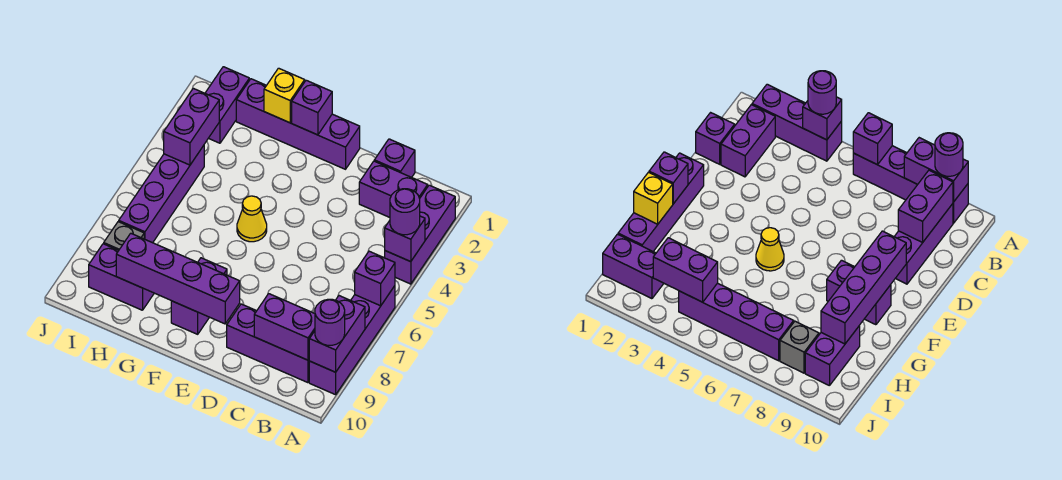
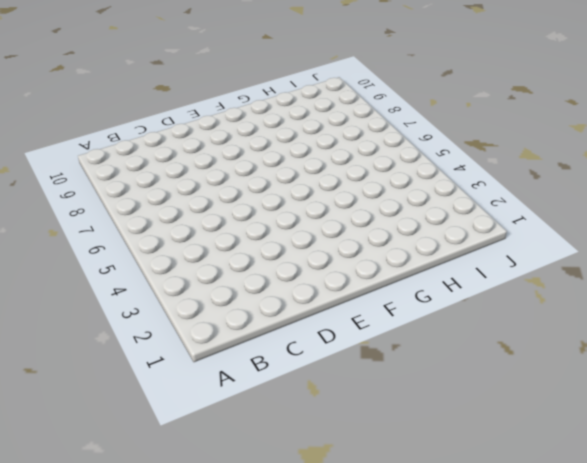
none -> purple 1x3 brick [385,185,455,284]
none -> purple 1x4 brick [309,286,395,395]
none -> purple 1x2 brick [359,161,428,217]

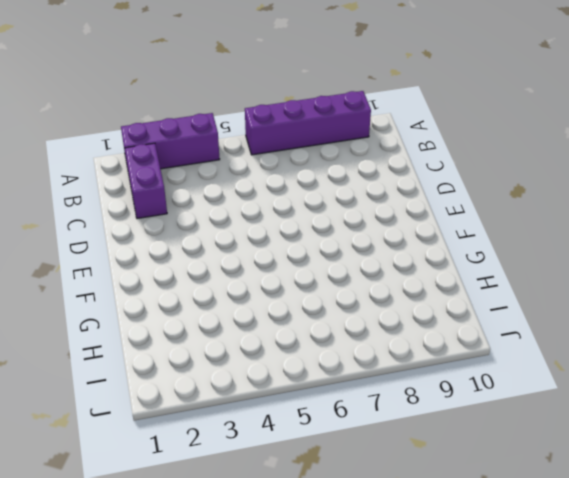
none -> purple 1x3 brick [227,304,309,383]
none -> purple 1x1 brick [374,139,415,177]
none -> purple 1x4 brick [236,79,360,169]

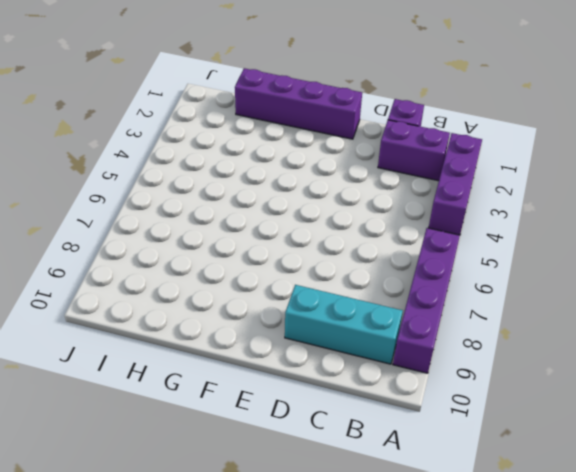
cyan 1x3 brick [285,285,403,364] -> purple 1x3 brick [227,304,309,383]
none -> yellow 1x1 cone [237,196,267,242]
none -> purple 1x2 brick [171,258,227,334]
none -> purple 1x2 brick [89,244,154,310]

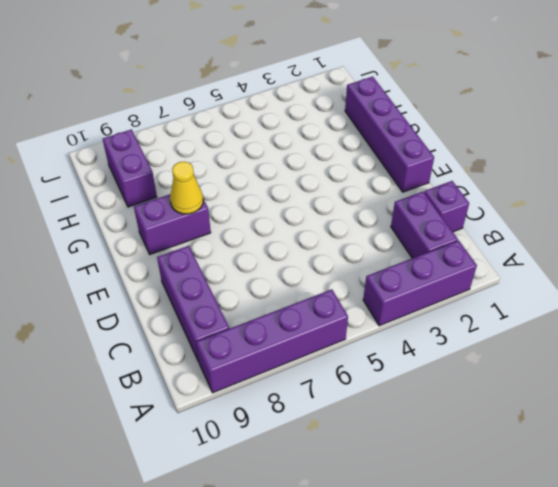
yellow 1x1 cone [170,162,203,214] -> yellow 1x1 cone moved to [237,196,267,242]
none -> purple 1x2 brick [205,67,249,143]
none -> purple 1x4 brick [119,146,204,243]
none -> grey 1x1 brick [104,222,144,250]

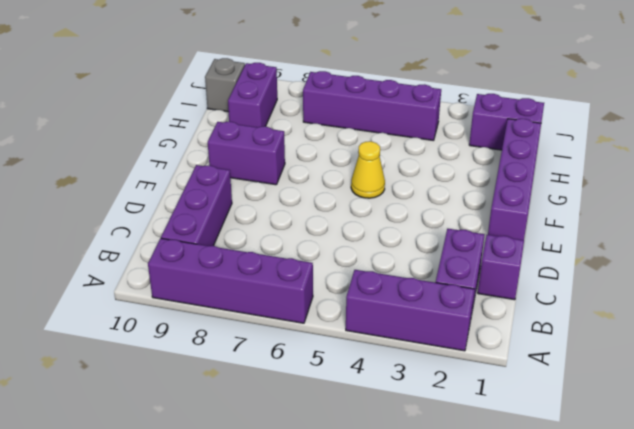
grey 1x1 brick [205,58,245,112] -> grey 1x1 brick moved to [104,222,144,250]
none -> purple 1x1 brick [385,216,425,262]
none -> purple 1x1 brick [355,251,395,306]
none -> purple 1x2 brick [309,296,365,372]

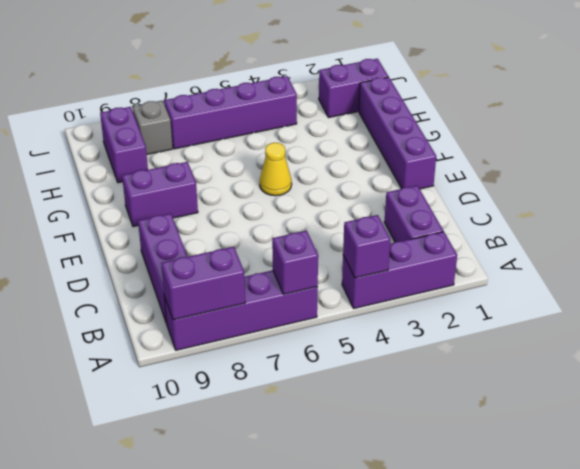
none -> purple 1x1 brick [374,139,415,177]
none -> purple 1x2 brick [254,294,315,360]
none -> purple 1x4 brick [116,233,240,324]

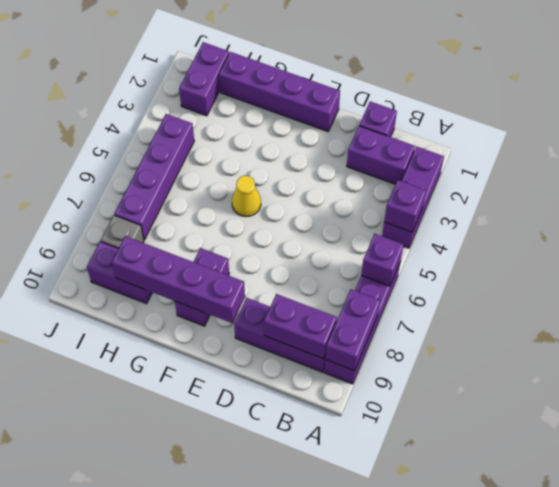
none -> purple 1x1 brick [292,80,332,135]
none -> yellow 1x1 brick [264,68,305,123]
none -> purple 1x2 brick [164,88,219,165]

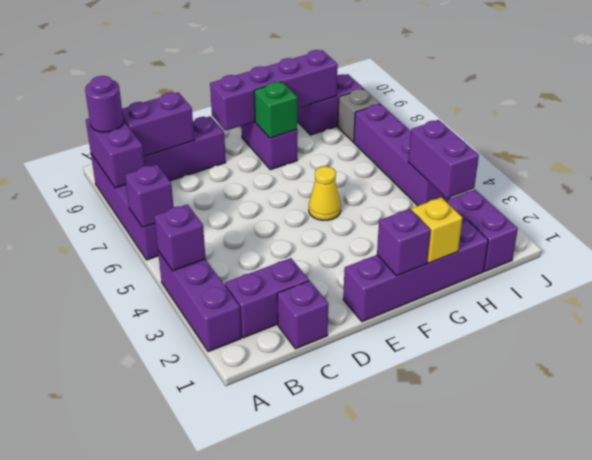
green 1x1 brick [254,82,297,138] -> none
none -> purple 1x1 round brick [390,189,420,235]

